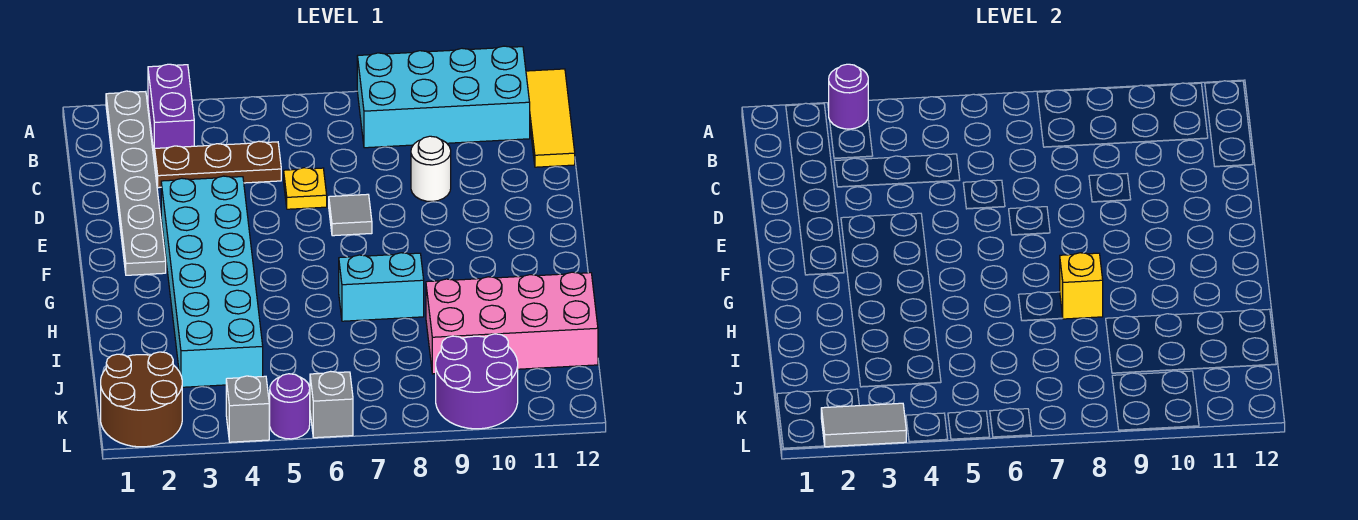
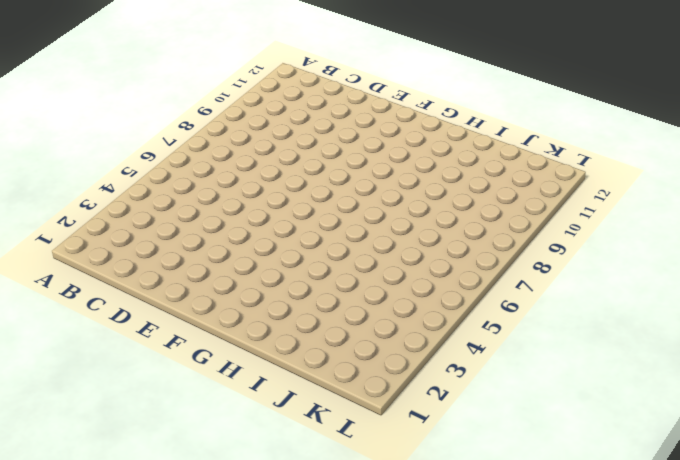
none -> grey 1x6 plate [106,91,166,275]
none -> purple 1x2 brick [148,64,194,159]
none -> cyan 2x4 brick [357,46,530,148]

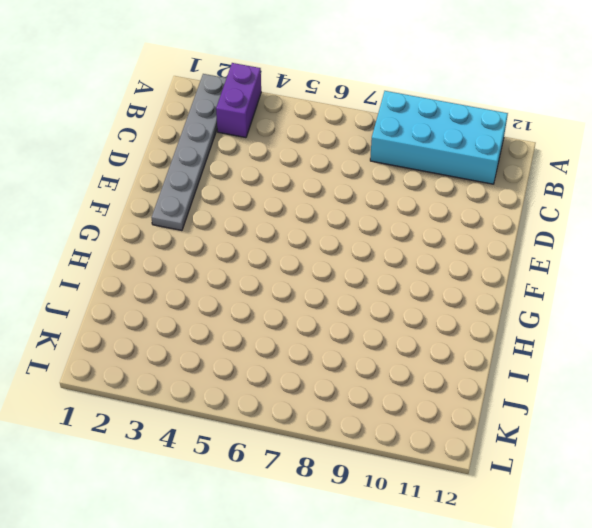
none -> yellow 1x3 tile [526,69,575,167]
none -> brown 1x3 plate [155,141,281,188]
none -> yellow 1x1 plate [284,168,327,209]

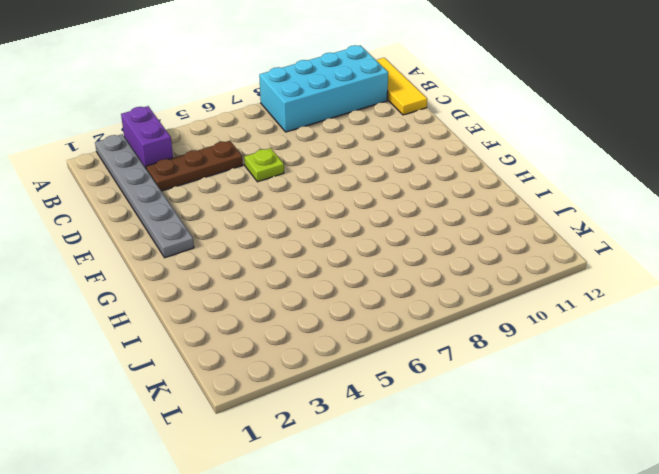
lime 1x1 plate [244,148,284,182] -> yellow 1x1 plate [284,168,327,209]
none -> white 1x1 round brick [411,136,451,202]
none -> cyan 2x6 brick [161,176,263,387]
none -> grey 1x1 tile [329,194,372,236]

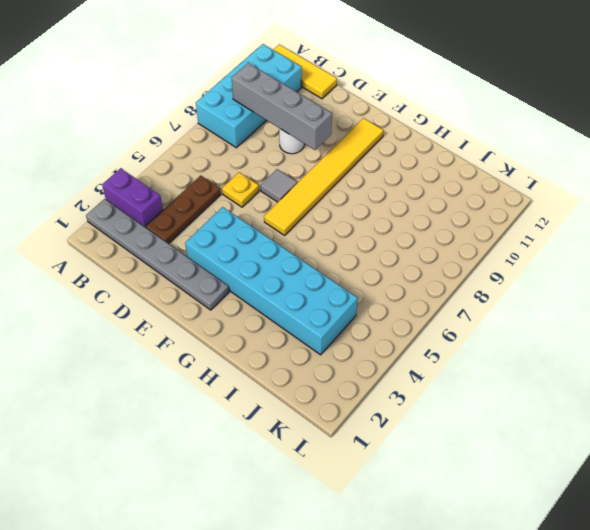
grey 1x4 brick [232,63,332,150] -> none
yellow 1x6 tile [264,118,383,235] -> none
none -> cyan 1x2 brick [339,253,424,321]
none -> pink 2x4 brick [426,272,598,374]
none -> brown 2x2 round brick [101,352,182,447]

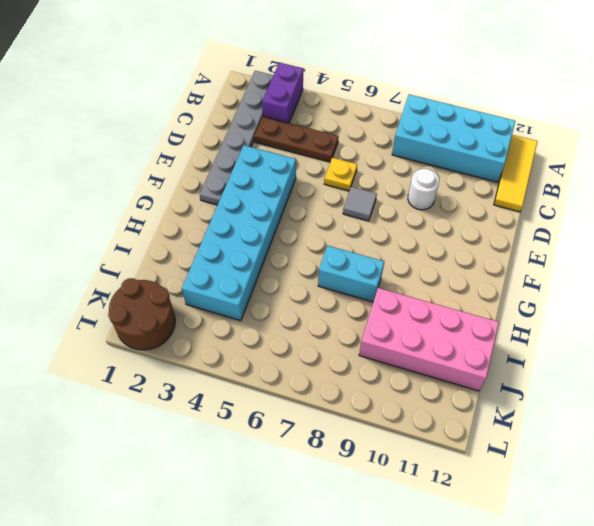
none -> purple 2x2 round brick [436,334,518,429]
none -> grey 1x1 brick [226,376,269,442]
none -> purple 1x1 round brick [270,374,310,439]

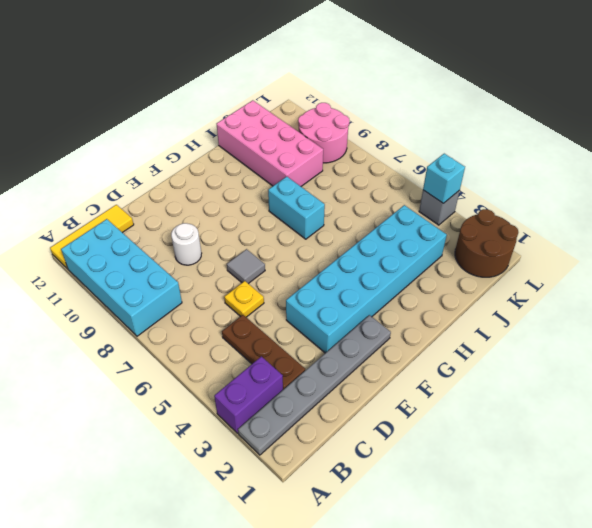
pink 2x2 round brick [298,103,349,163] -> purple 2x2 round brick [436,334,518,429]
cyan 1x1 brick [423,154,465,203] -> none
none -> purple 1x1 round brick [270,374,310,439]
none -> grey 1x1 brick [310,371,353,438]
none -> purple 1x1 round brick [829,64,868,129]

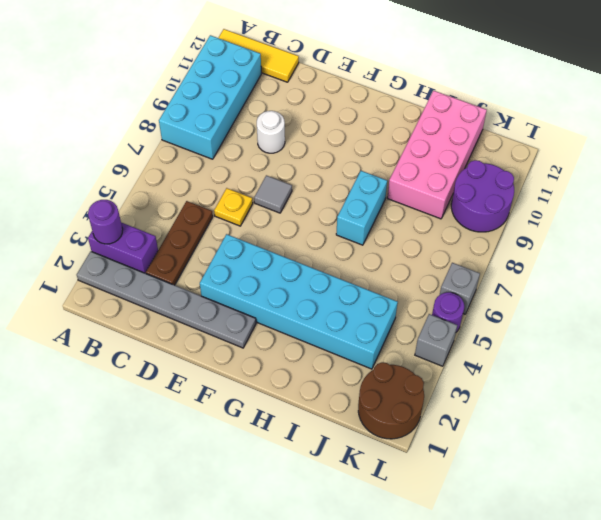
none -> yellow 1x1 brick [1060,253,1103,319]
none -> grey 1x2 tile [821,403,906,447]

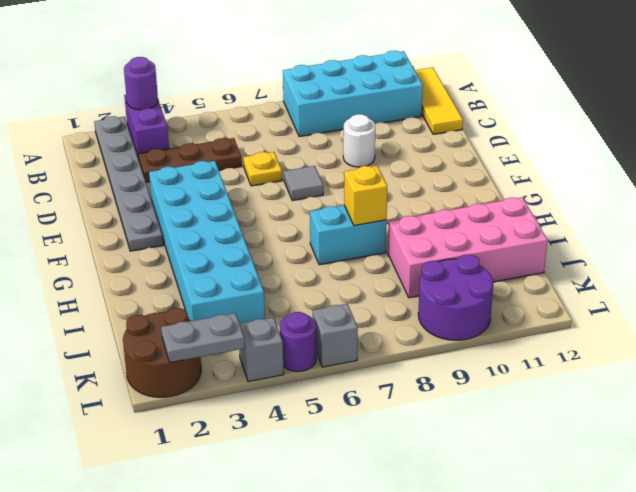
grey 1x2 plate [161,313,245,363] -> grey 1x2 tile [821,403,906,447]

